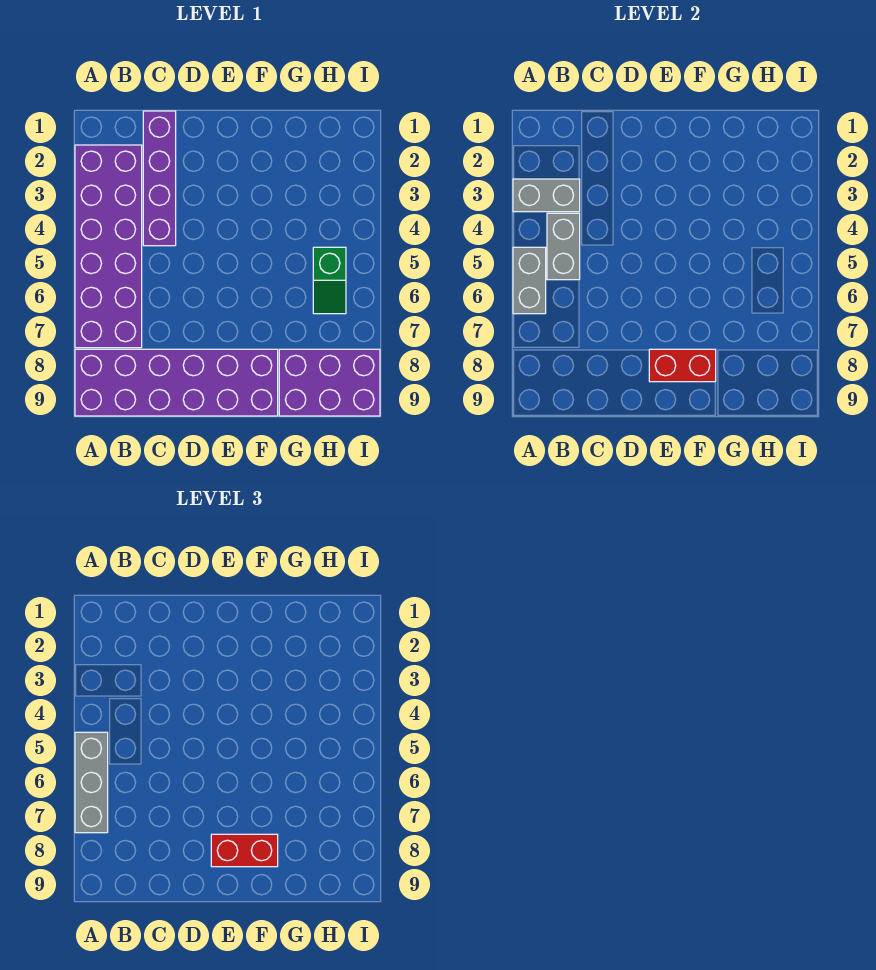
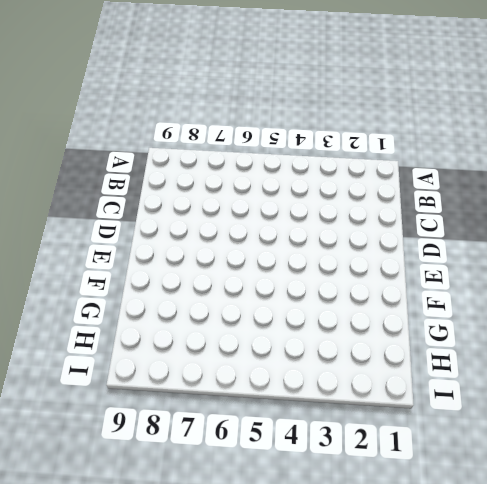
none -> purple 2x6 brick [75,145,142,348]
none -> purple 2x6 brick [75,349,278,416]

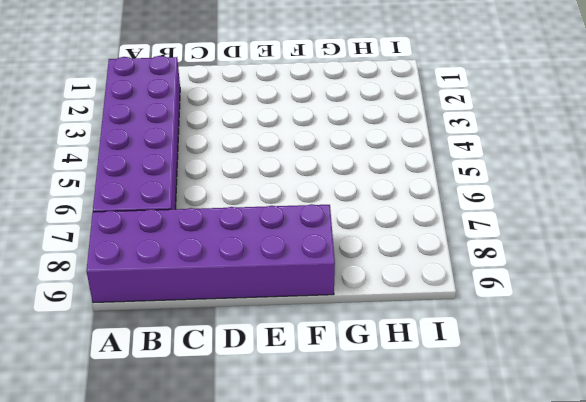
none -> purple 1x4 brick [143,111,176,246]
none -> purple 2x3 brick [279,349,380,416]

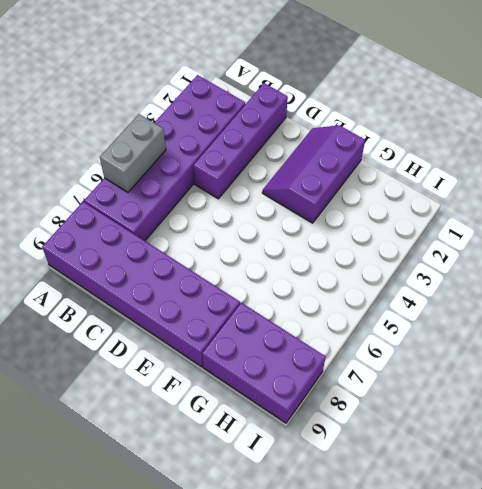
purple 2x3 slope [262,125,365,223] -> none
none -> green 1x2 slope [313,247,346,314]
none -> grey 1x2 brick [513,179,580,212]

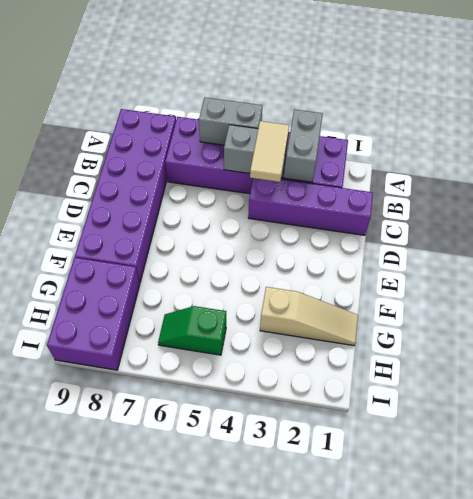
tan 1x2 tile [250,121,289,182] -> none
tan 1x3 slope [260,287,358,346] -> none
none -> red 1x2 brick [649,349,716,382]
none -> grey 1x3 brick [75,732,108,833]

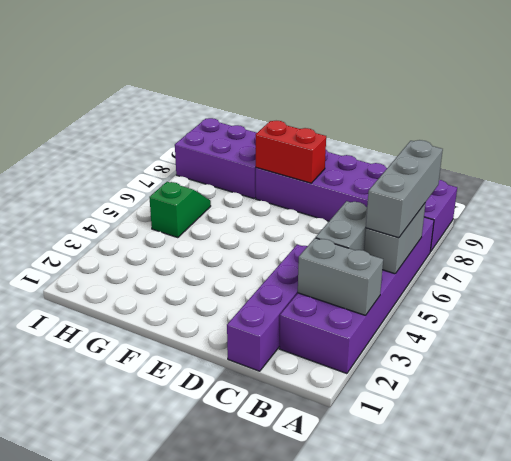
none -> red 1x2 brick [211,834,278,867]

